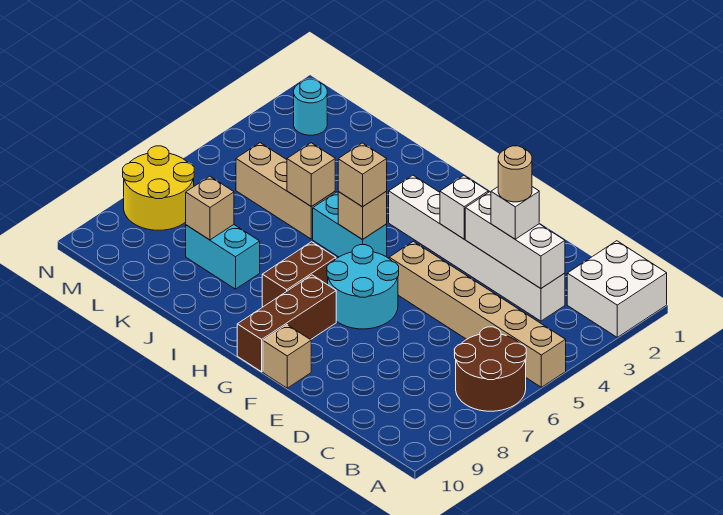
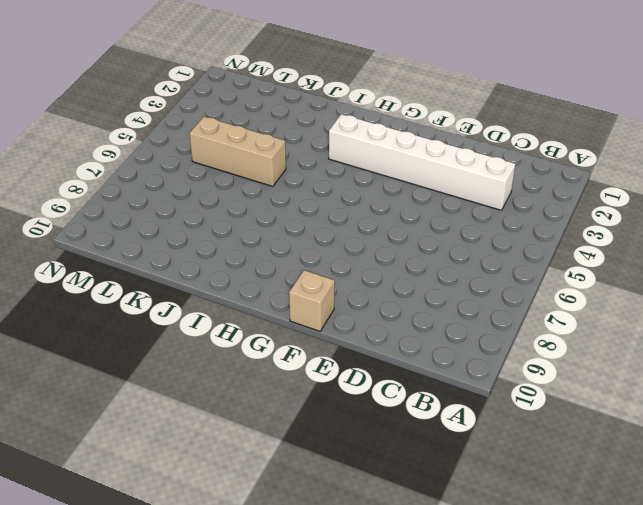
none -> white 2x2 brick [567,241,667,337]
none -> tan 1x6 brick [389,241,566,387]
none -> brown 2x2 round brick [455,327,526,411]

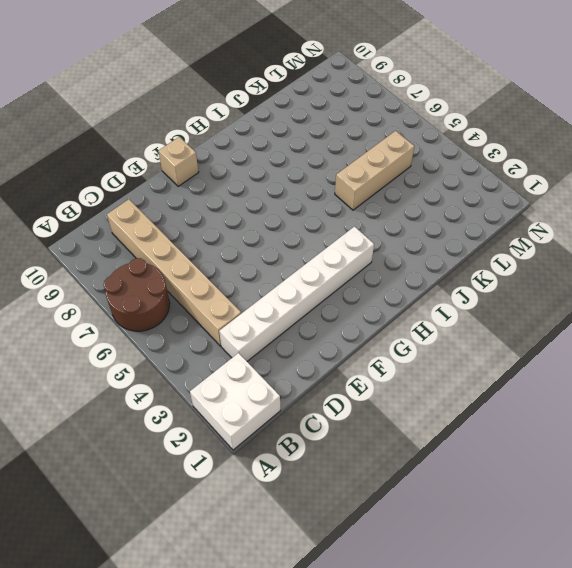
tan 1x6 brick [107,199,241,346] -> tan 1x6 brick turned to [389,241,566,387]
none -> cyan 2x2 round brick [327,245,399,329]
none -> brown 1x3 brick [237,275,336,372]
none -> cyan 1x2 brick [313,192,387,257]

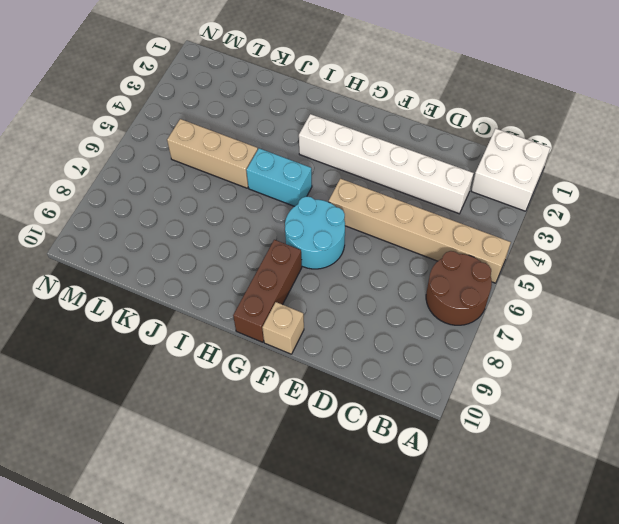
none -> brown 1x2 brick [262,242,336,307]
none -> cyan 1x2 brick [186,225,260,289]
none -> cyan 1x1 round brick [294,79,327,135]

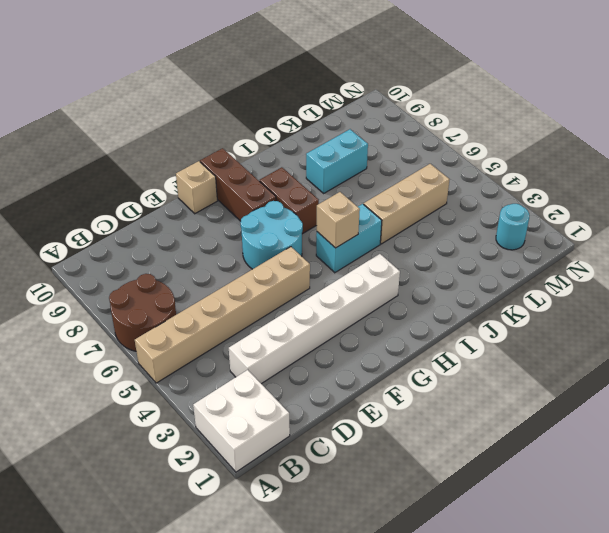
none -> yellow 2x2 round brick [123,146,194,230]
none -> white 1x3 brick [465,192,565,288]
none -> white 1x1 brick [440,176,488,239]

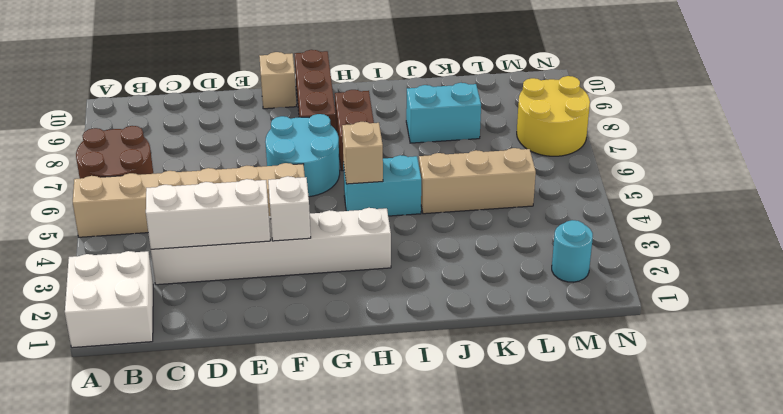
none -> tan 1x1 brick [287,143,335,207]
none -> tan 1x1 brick [186,176,234,240]
none -> white 1x1 brick [491,187,539,239]

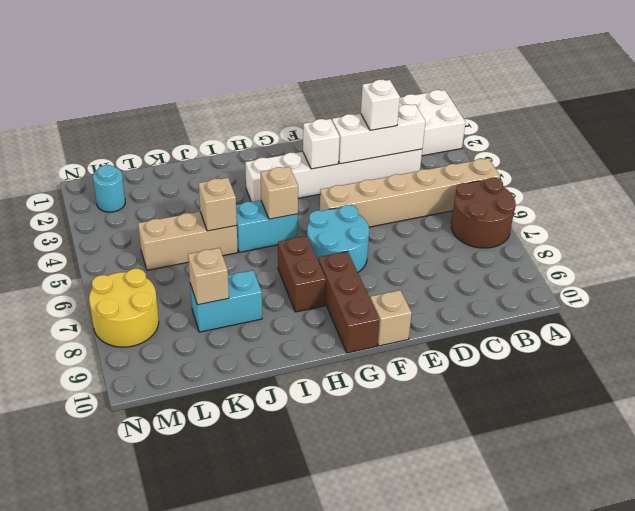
none -> tan 1x1 brick [338,143,387,207]
none -> tan 1x1 round brick [498,146,532,202]

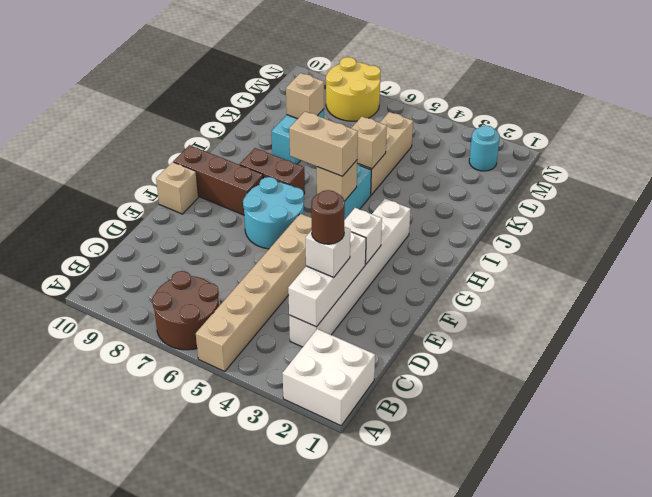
brown 1x1 round brick [311,190,345,244] -> tan 1x1 round brick [498,146,532,202]
tan 1x2 brick [289,111,358,176] -> tan 1x1 brick [338,143,387,207]

